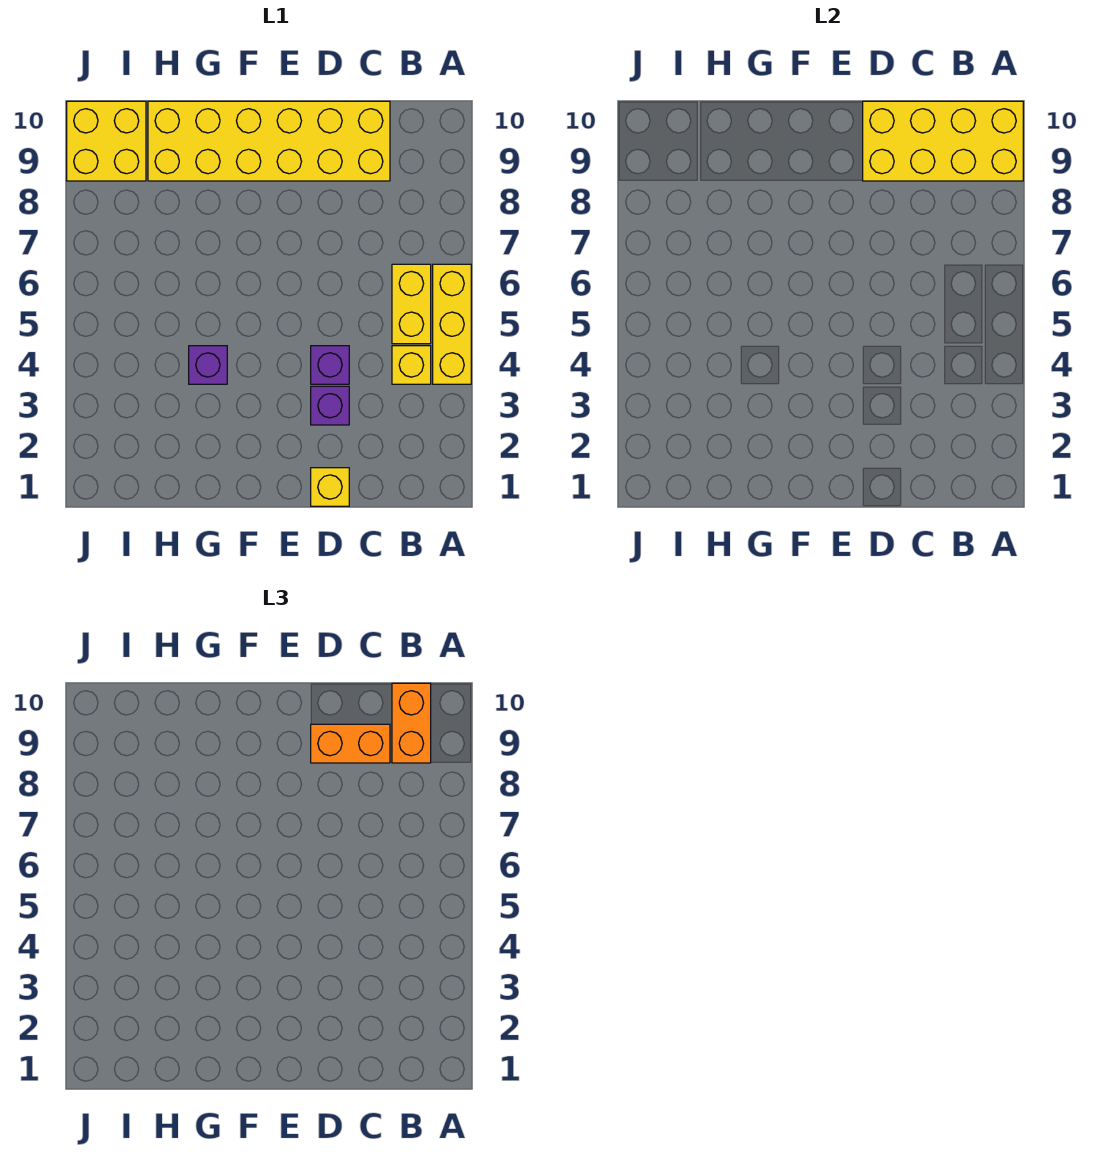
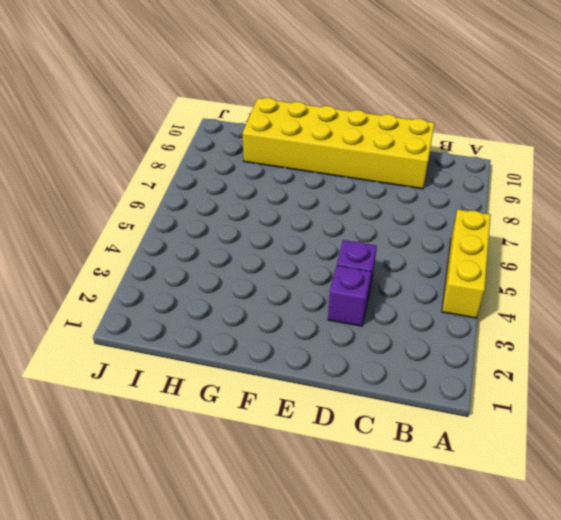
none -> yellow 1x1 brick [392,346,431,384]
none -> yellow 1x2 brick [392,264,431,344]
none -> yellow 1x1 brick [311,468,349,506]

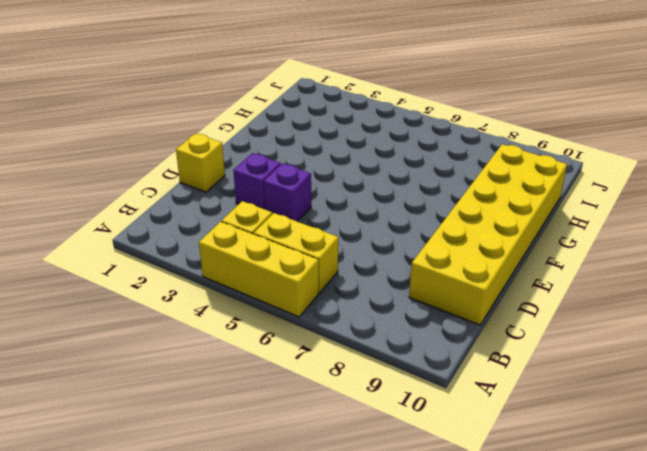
none -> purple 1x1 brick [189,346,227,384]
none -> yellow 2x2 brick [67,101,146,181]
none -> yellow 2x4 brick [863,101,1023,181]

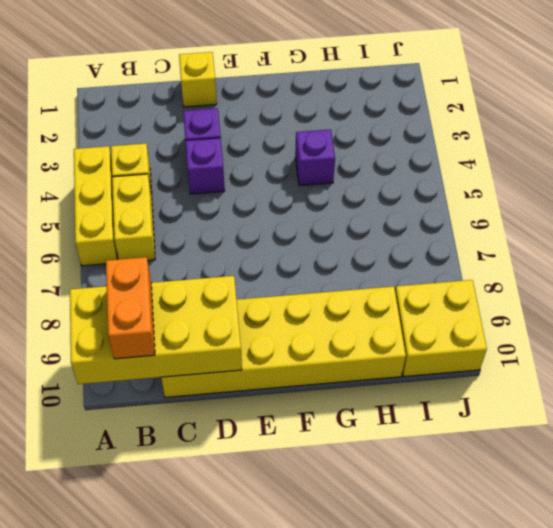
none -> orange 1x2 brick [311,724,390,763]

